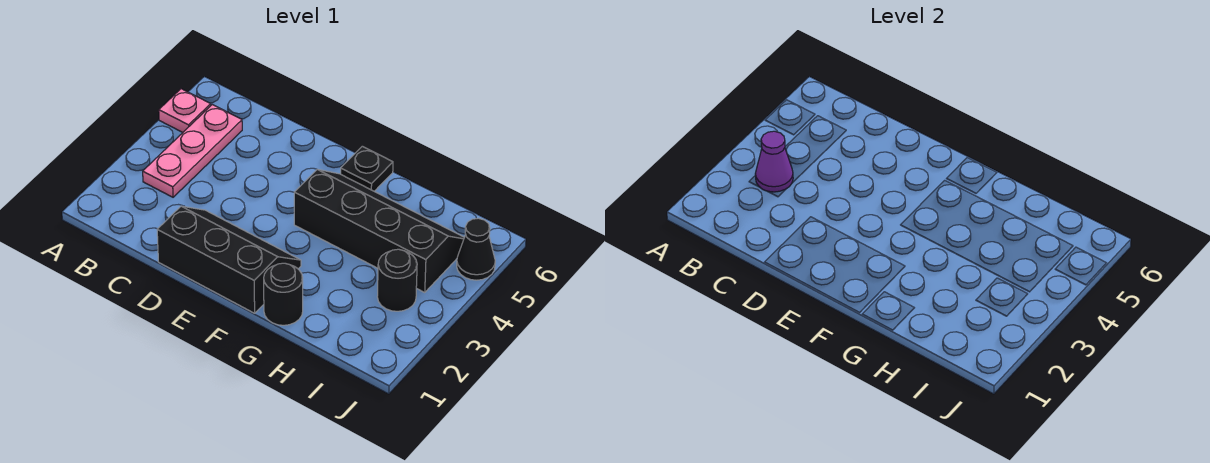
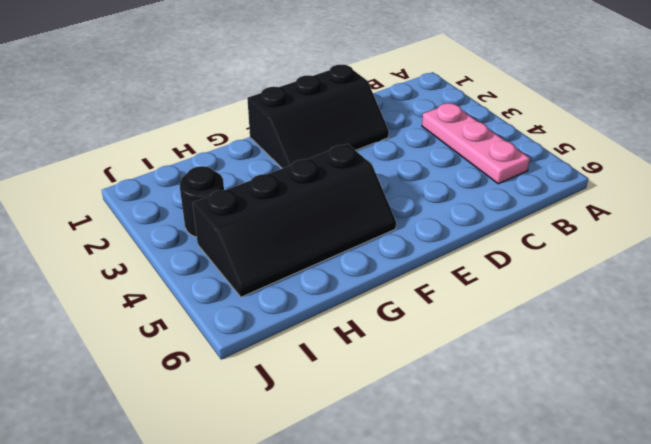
none -> pink 1x1 plate [159,89,211,132]
none -> black 1x1 plate [341,146,393,191]

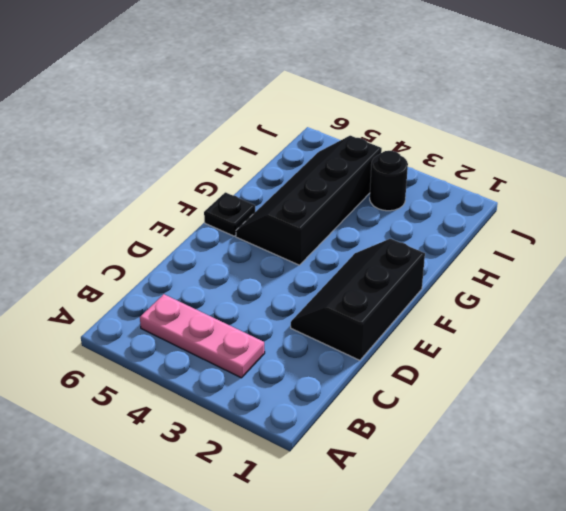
none -> pink 1x1 plate [159,89,211,132]
none -> black 1x1 round brick [264,263,303,325]

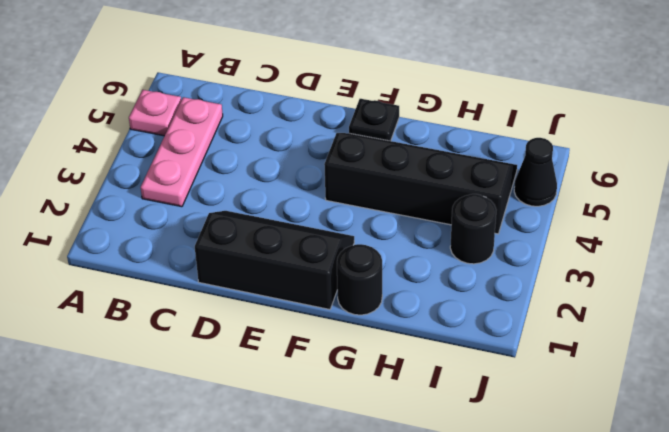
none -> purple 1x1 cone [755,131,793,192]

